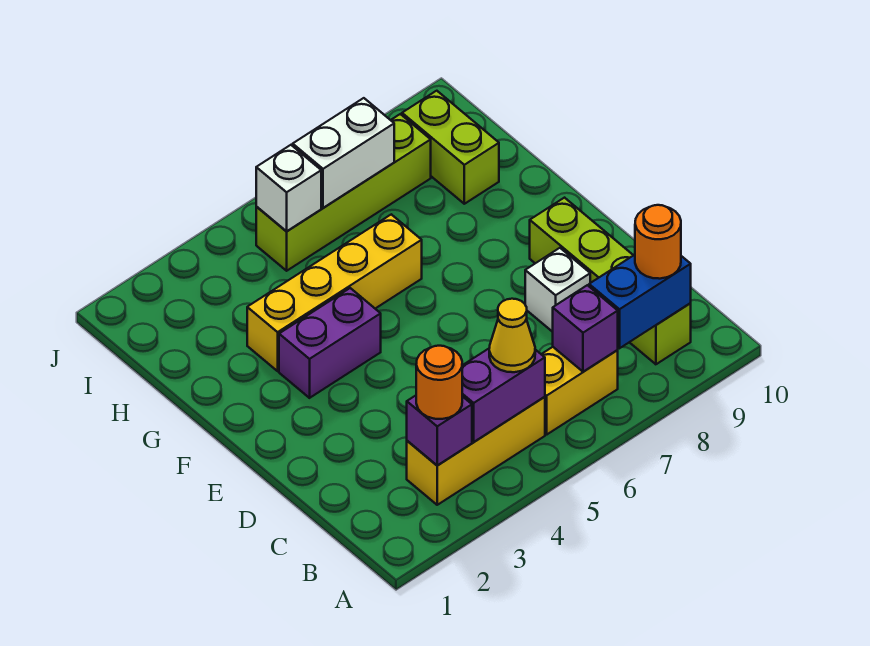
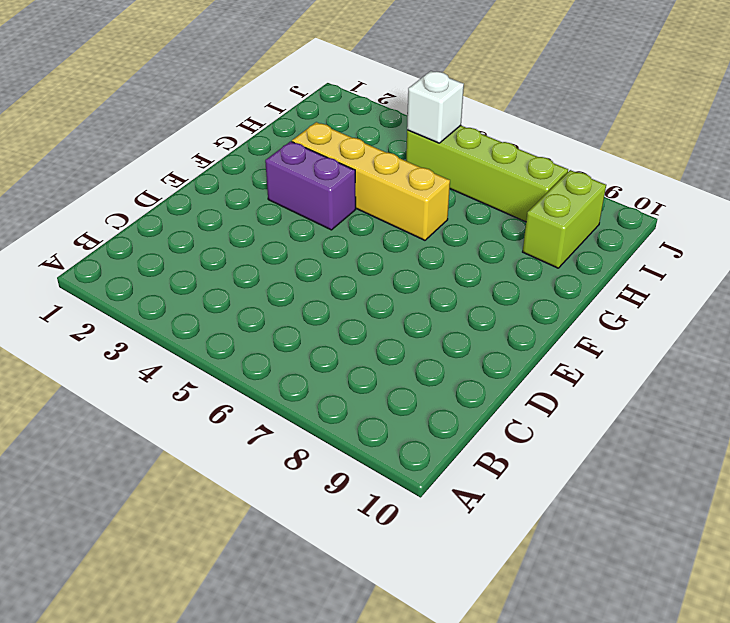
none -> yellow 1x3 brick [407,397,545,505]
none -> yellow 1x2 brick [541,347,618,435]
none -> lime 1x4 brick [530,198,691,364]

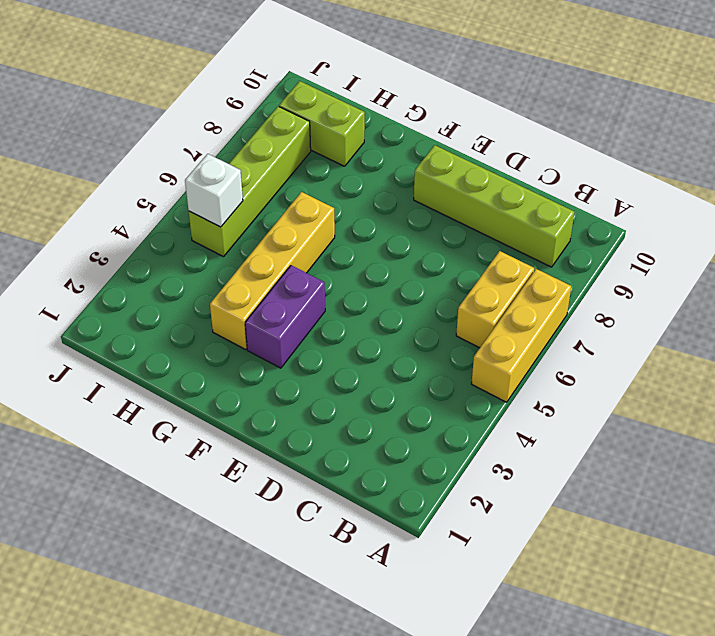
yellow 1x3 brick [472,269,571,402] -> yellow 1x3 brick moved to [407,397,545,505]
none -> white 1x1 brick [525,248,590,332]
none -> purple 1x1 brick [407,396,472,466]
none -> purple 1x2 brick [462,349,545,442]

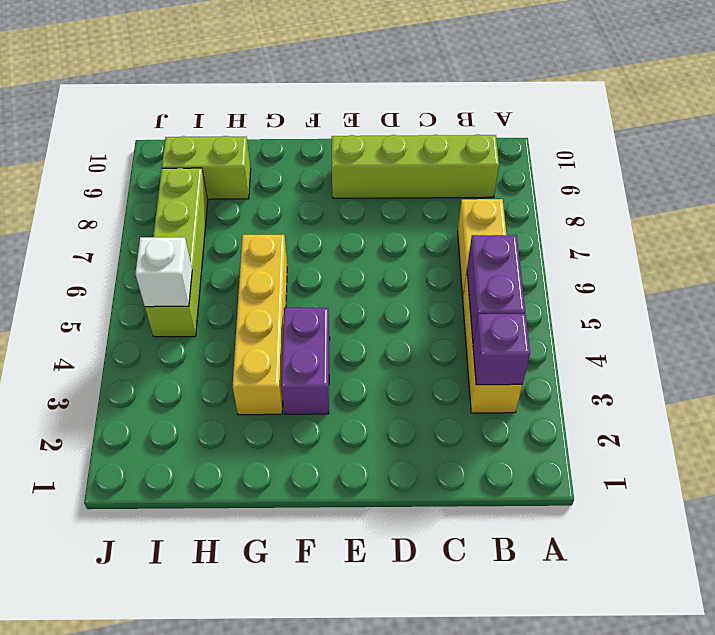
none -> white 1x1 brick [525,248,590,332]
none -> purple 1x1 brick [553,285,618,372]
none -> blue 1x2 brick [589,255,691,348]

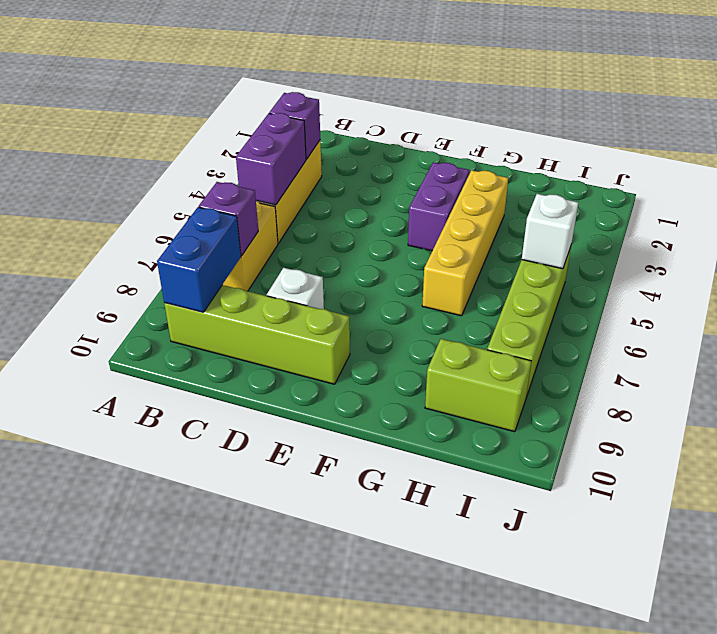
none -> white 1x2 brick [293,98,394,208]
none -> orange 1x1 round brick [416,346,462,419]
none -> yellow 1x1 cone [489,299,535,372]

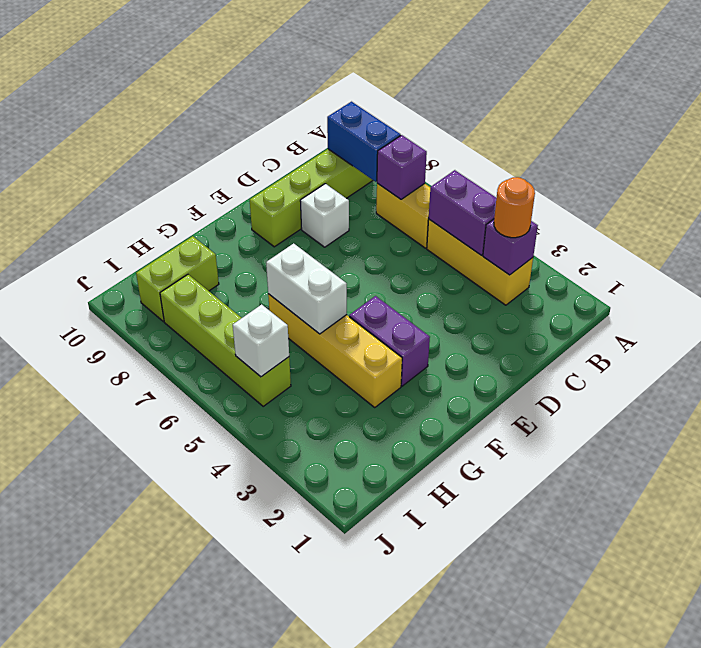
white 1x2 brick [266,243,347,334] -> white 1x2 brick moved to [293,98,394,208]
none -> yellow 1x1 cone [489,299,535,372]
none -> orange 1x1 round brick [635,205,681,279]

